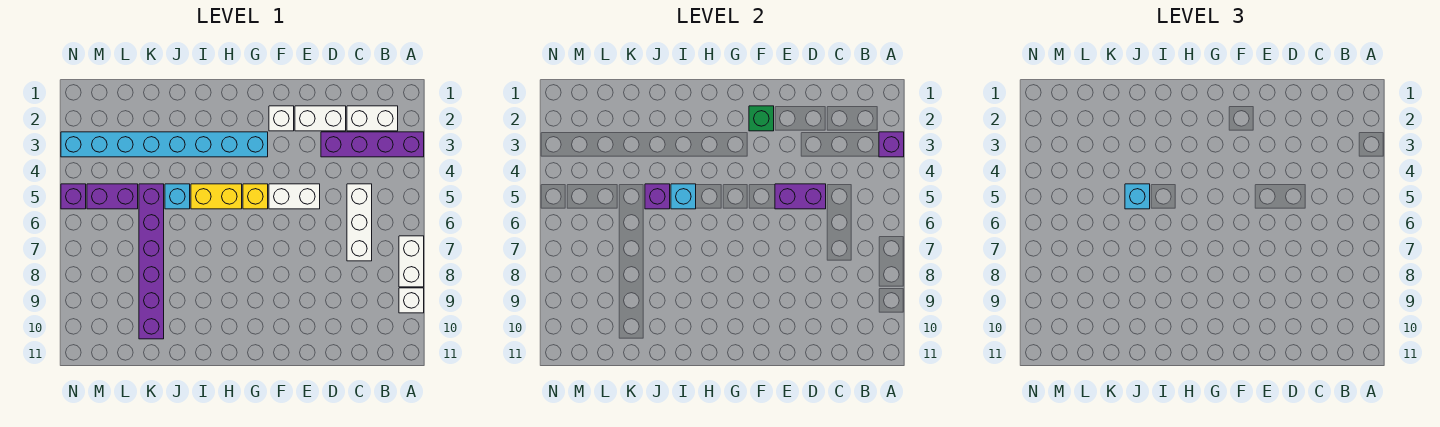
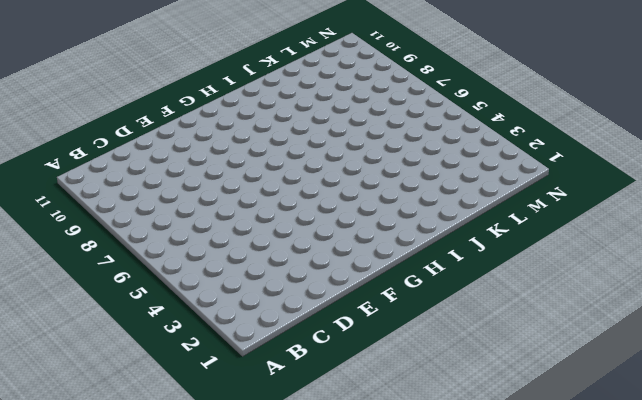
none -> purple 1x4 brick [321,132,424,157]
none -> white 1x2 brick [399,236,424,287]
none -> white 1x1 brick [399,288,424,313]

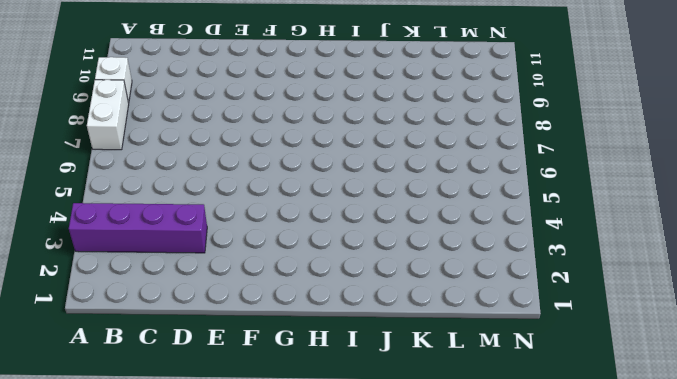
none -> white 1x2 brick [347,106,398,131]
none -> white 1x3 brick [347,184,372,261]
none -> white 1x2 brick [295,106,346,131]

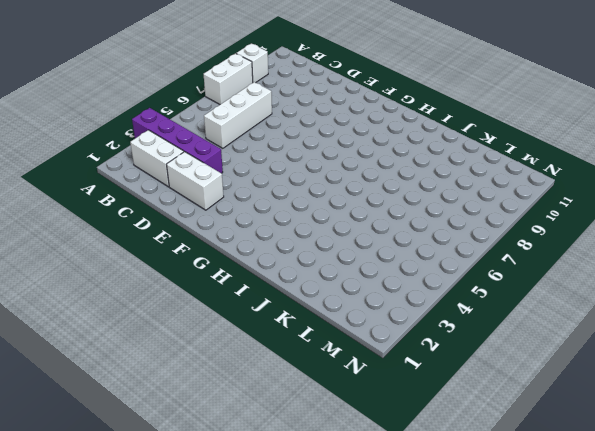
none -> white 1x2 brick [269,184,320,209]
none -> white 1x1 brick [269,106,294,131]
none -> cyan 1x8 brick [61,132,268,157]

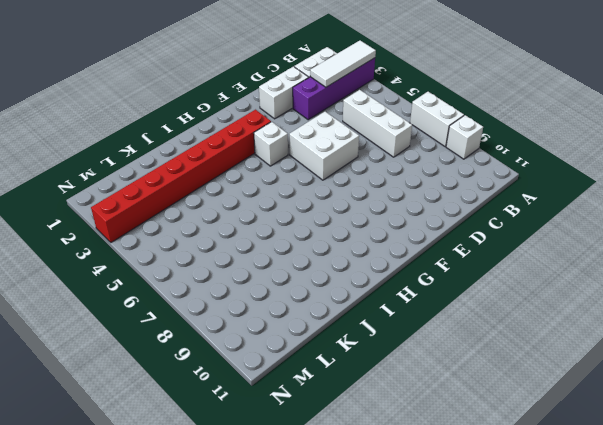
white 1x3 tile [310,41,376,87] -> purple 1x1 brick [879,132,904,157]
white 2x2 brick [289,112,359,180] -> white 1x2 brick [269,184,320,209]
red 1x8 brick [91,110,271,242] -> cyan 1x8 brick [61,132,268,157]
white 1x1 brick [254,122,288,166] -> white 1x1 brick moved to [269,106,294,131]
none -> yellow 1x1 brick [243,184,268,209]
none -> yellow 1x2 brick [191,184,242,209]
none -> cyan 1x1 brick [165,184,190,209]

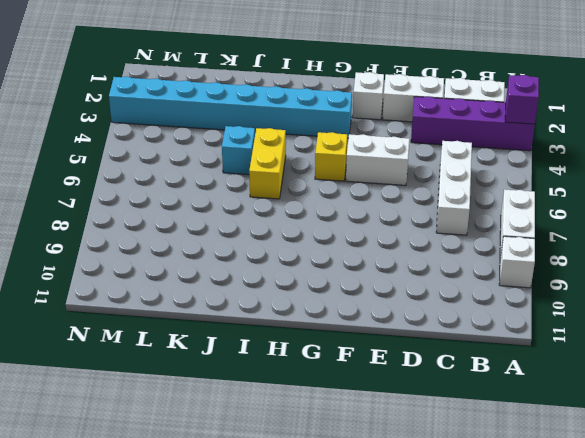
yellow 1x2 brick [249,128,286,199] -> yellow 1x2 brick turned to [191,184,242,209]
none -> purple 1x6 brick [139,184,164,339]
none -> purple 1x2 brick [87,184,138,209]
none -> purple 1x1 brick [61,184,86,209]

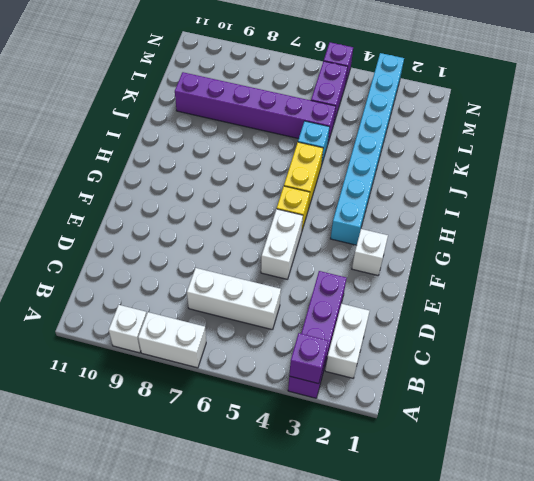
none -> white 1x2 brick [295,106,346,131]
none -> purple 1x2 brick [775,184,826,209]
none -> green 1x1 brick [749,106,774,131]

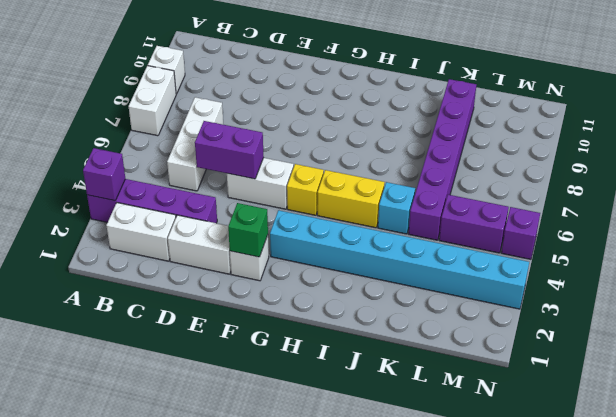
none -> cyan 1x1 brick [671,184,696,209]
none -> purple 1x1 brick [645,184,670,209]
none -> cyan 1x1 brick [1125,184,1150,209]

